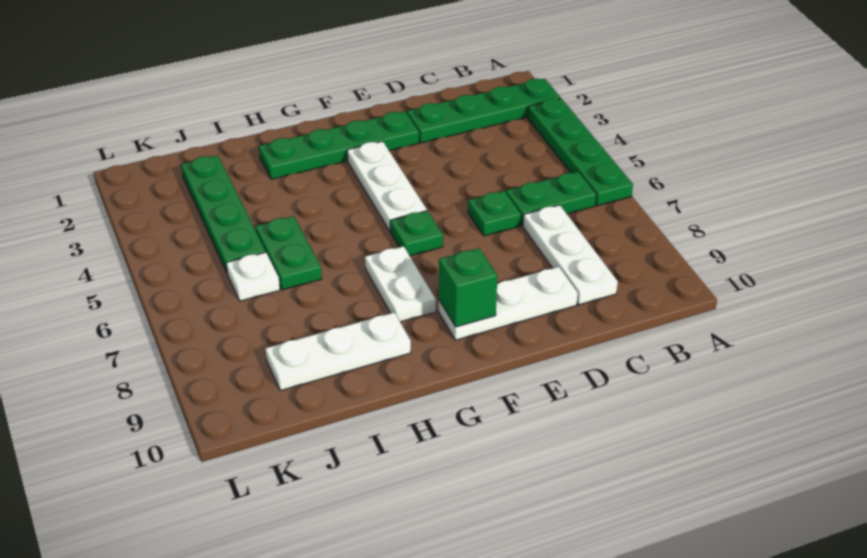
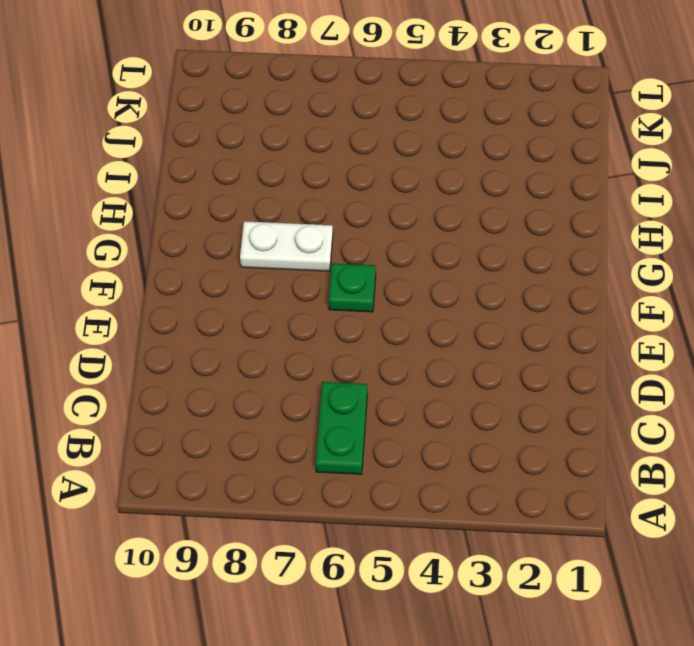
none -> green 1x4 plate [407,78,560,143]
none -> green 1x4 plate [528,98,633,206]
none -> white 1x3 plate [523,205,618,305]

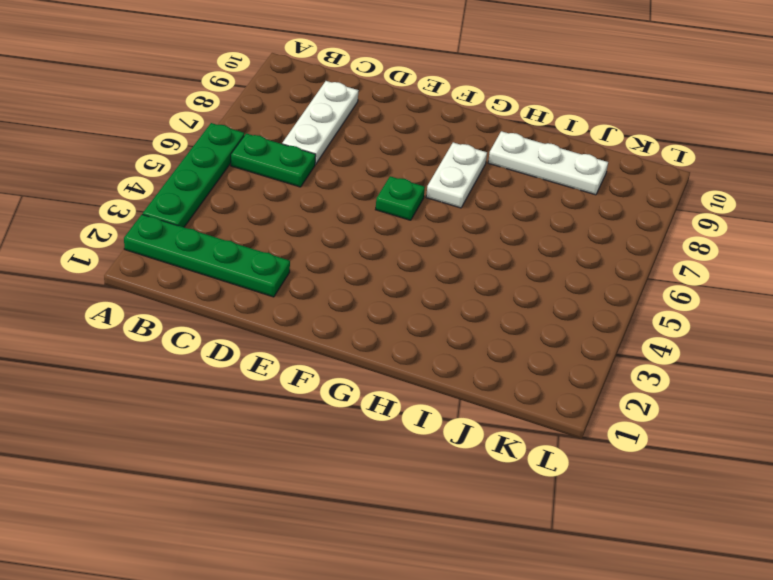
none -> green 1x1 plate [468,191,521,236]
none -> white 1x3 plate [439,267,578,340]
none -> green 1x4 plate [259,111,419,179]

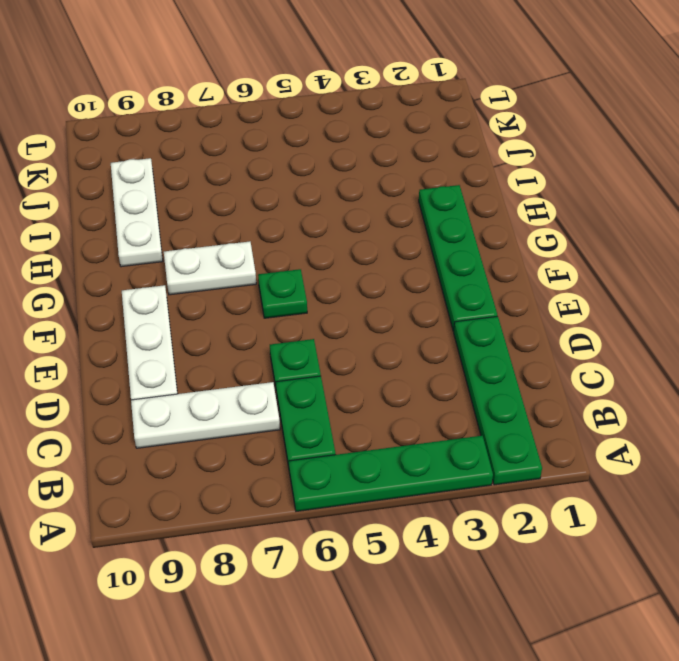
none -> white 1x3 plate [347,141,427,231]
none -> green 1x2 plate [255,216,322,290]
none -> green 1x4 plate [181,155,266,273]

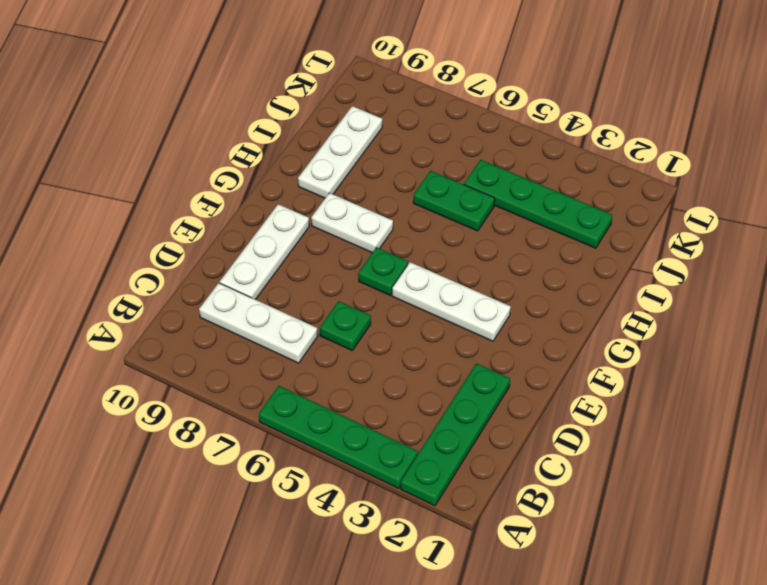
none -> green 1x2 plate [506,172,596,226]
none -> green 1x4 plate [259,111,419,179]
none -> white 1x1 plate [226,252,280,301]

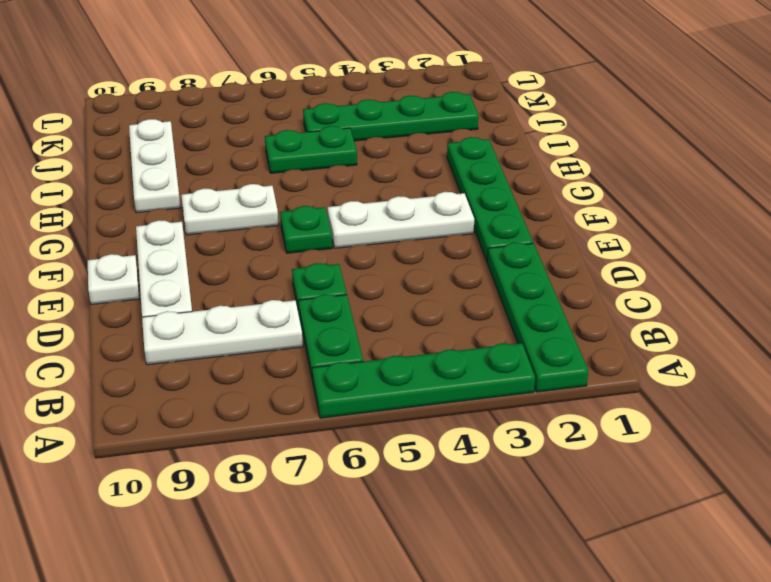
white 1x1 plate [88,254,139,304] -> white 1x1 plate moved to [226,252,280,301]
none -> green 1x1 brick [439,248,497,327]

